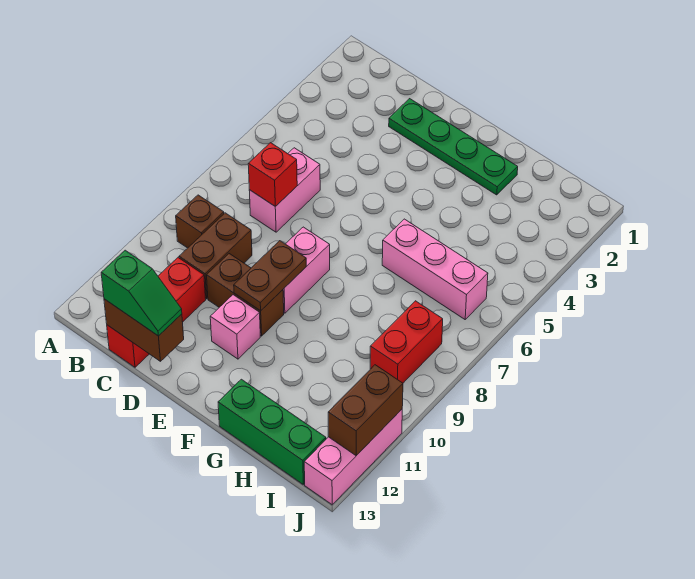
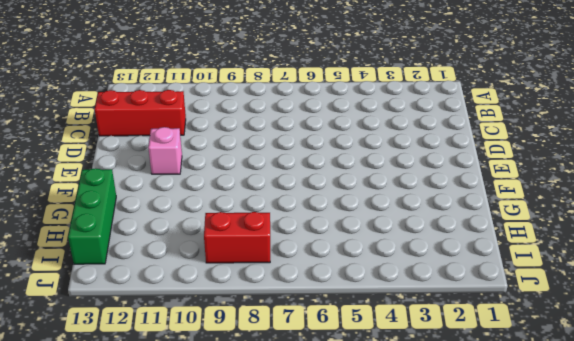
none -> brown 1x1 brick [176,195,224,248]
none -> pink 1x2 brick [249,148,320,232]
none -> brown 1x2 brick [179,213,252,299]

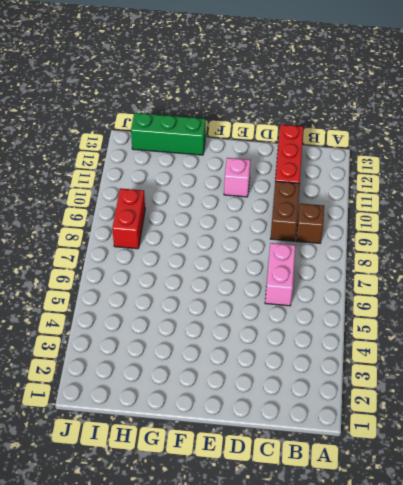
none -> green 1x4 plate [389,99,518,195]
none -> brown 1x2 brick [207,254,284,336]
none -> pink 1x2 brick [283,227,330,313]

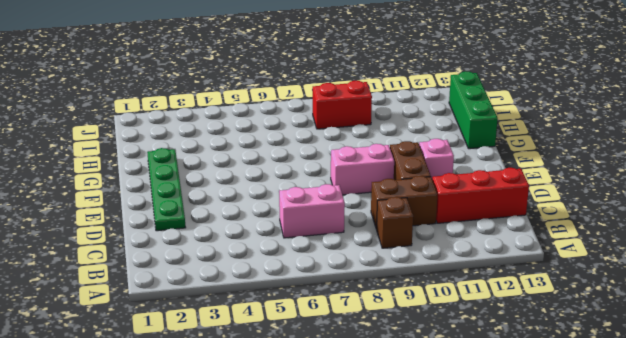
none -> pink 1x3 brick [382,219,488,319]
none -> pink 1x3 brick [304,409,402,505]
none -> red 1x1 brick [248,143,297,207]

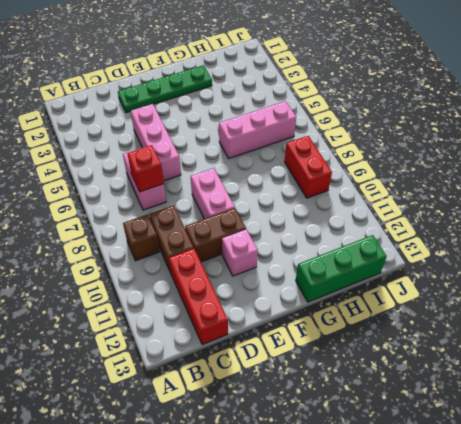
pink 1x3 brick [131,104,181,181] -> pink 1x3 brick moved to [304,409,402,505]
none -> brown 1x2 brick [104,299,184,361]
none -> brown 1x2 plate [234,241,306,311]
none -> brown 1x2 brick [328,365,403,456]

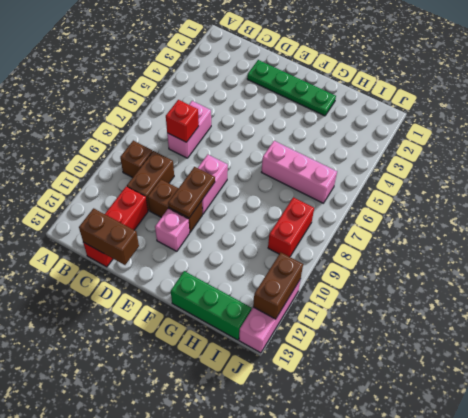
none -> green 1x2 slope [101,250,182,336]

